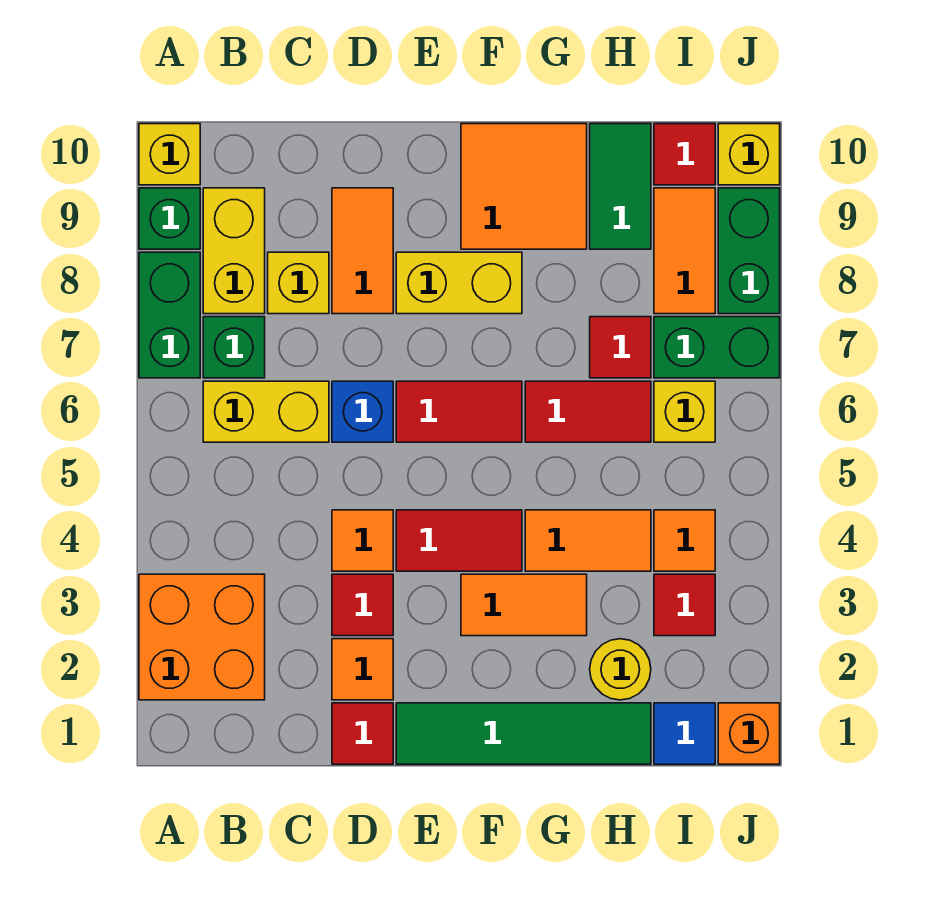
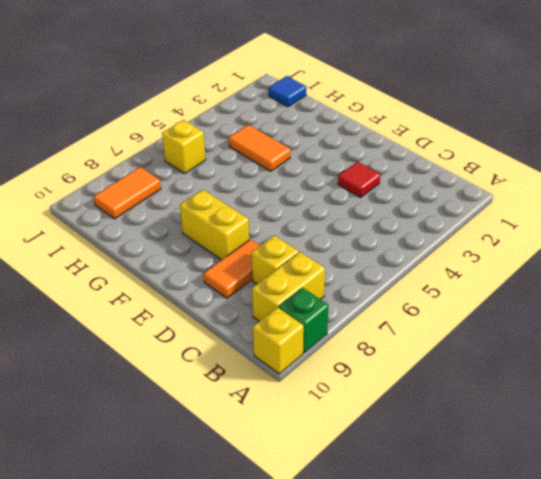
none -> orange 2x2 brick [139,574,265,700]
none -> green 1x2 brick [139,252,200,378]
none -> yellow 1x2 brick [203,381,329,442]
none -> green 1x1 brick [203,317,265,378]

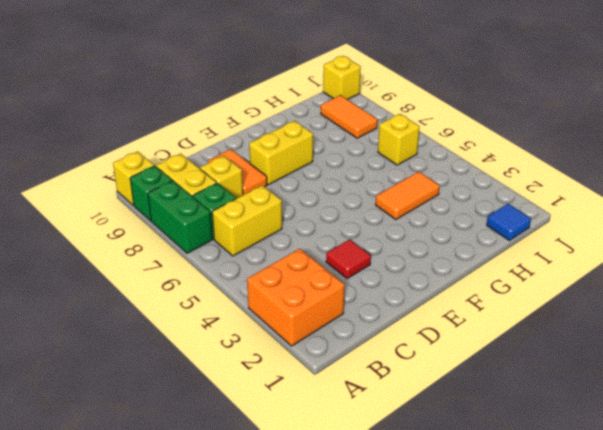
none -> red 1x1 tile [332,703,393,764]
none -> orange 1x1 tile [332,639,393,700]
none -> orange 1x1 tile [332,510,393,571]
none -> blue 1x1 brick [332,381,393,442]

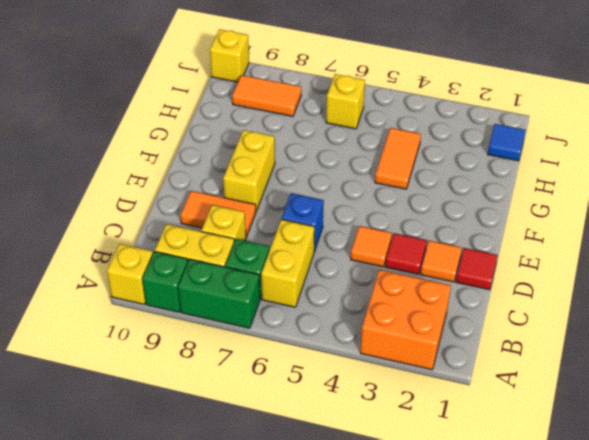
none -> green 1x4 tile [396,703,651,764]
none -> red 1x2 tile [396,510,522,571]
none -> red 1x2 tile [396,381,522,442]
none -> orange 1x2 tile [461,574,587,636]

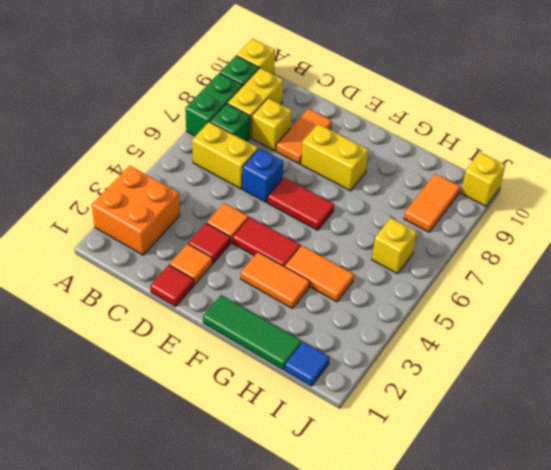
green 1x3 tile [203,295,302,370] -> green 1x4 tile [396,703,651,764]
none -> orange 2x2 tile [461,124,587,249]
none -> red 1x2 tile [525,381,651,442]
none -> yellow 1x1 round brick [590,639,651,700]
none -> red 1x1 tile [590,317,651,378]

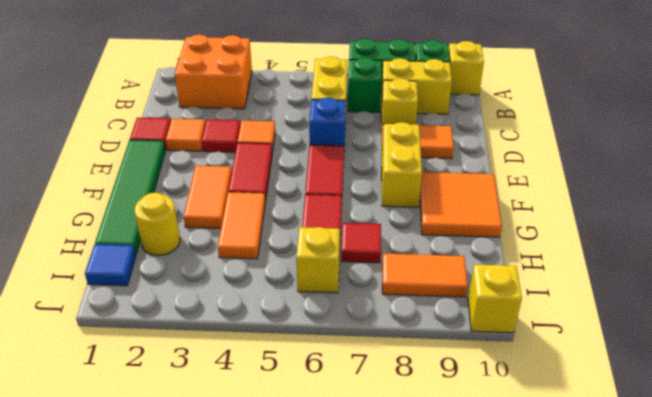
none -> green 1x2 tile [590,124,651,249]
none -> red 1x1 tile [654,574,715,636]
none -> orange 1x1 tile [654,510,715,571]
none -> green 1x2 brick [654,317,780,378]

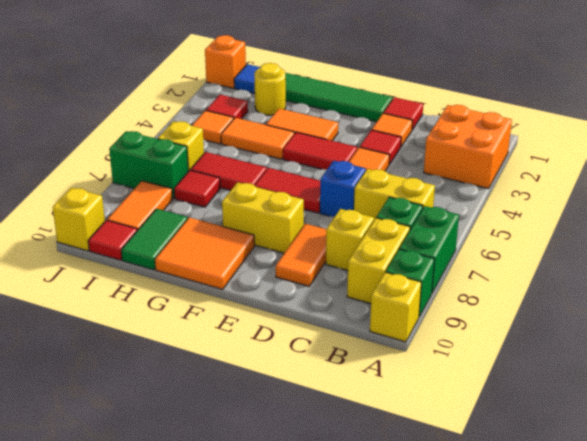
none -> green 1x2 brick [718,188,780,314]

